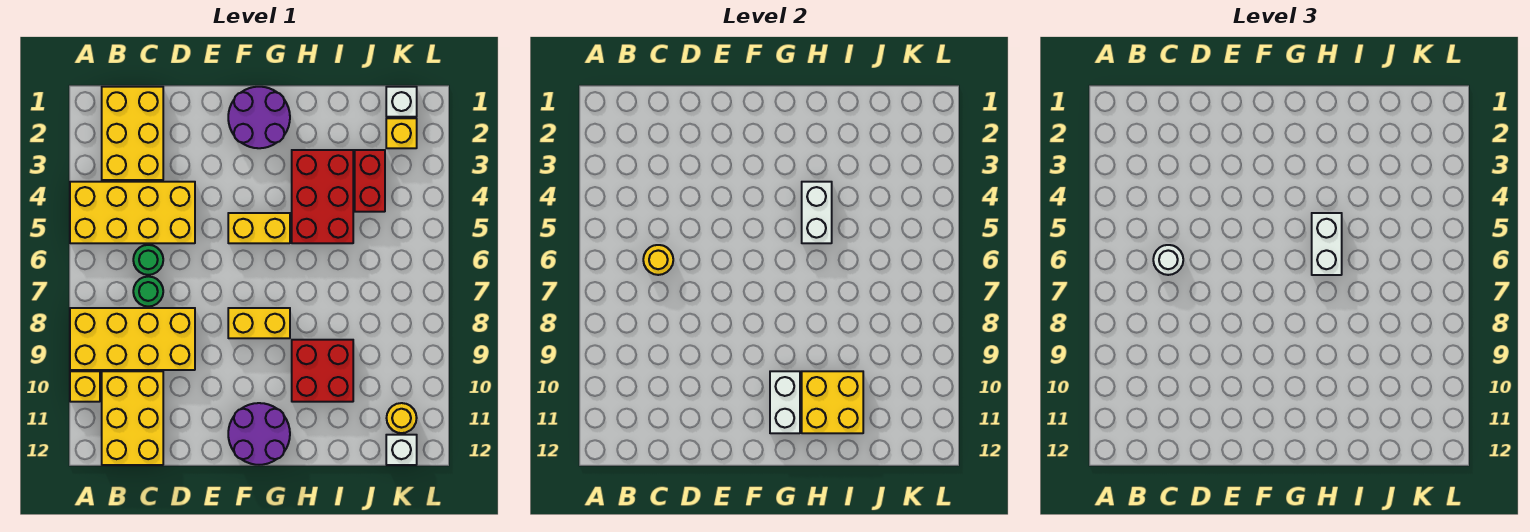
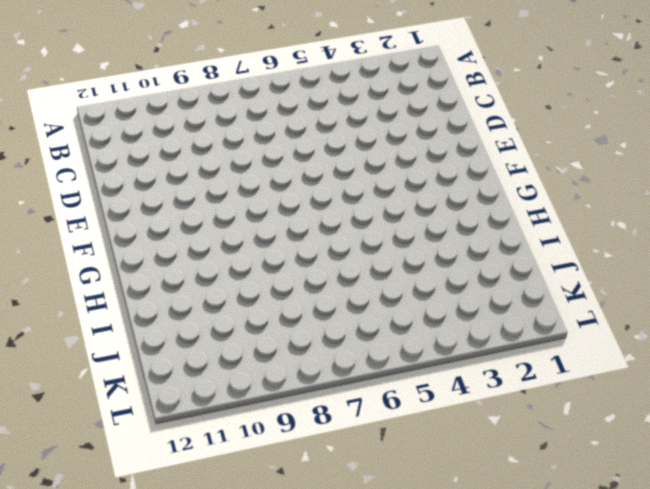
none -> yellow 2x4 brick [70,182,195,243]
none -> yellow 2x4 brick [70,308,195,370]
none -> yellow 1x1 brick [70,371,100,402]

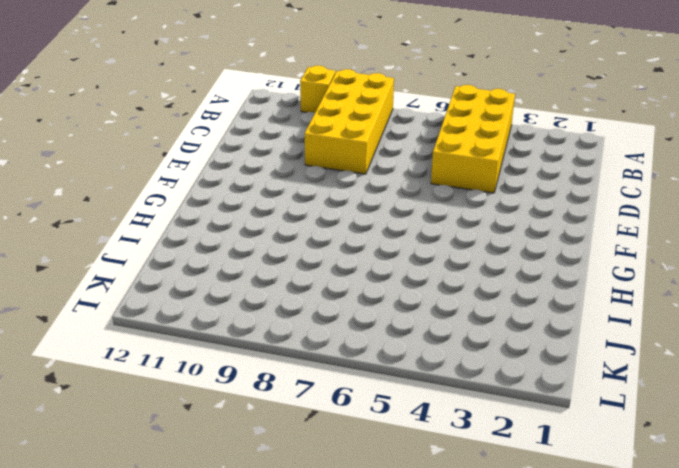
none -> yellow 2x3 brick [102,87,163,180]
none -> yellow 2x3 brick [102,371,163,465]
none -> green 1x1 round brick [133,245,163,275]

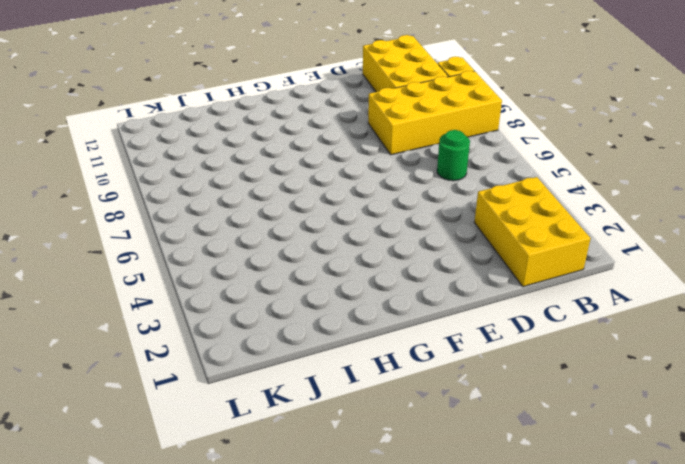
none -> yellow 2x4 brick [70,182,195,243]
none -> green 1x1 round brick [133,276,163,307]
none -> purple 2x2 round brick [228,87,290,148]

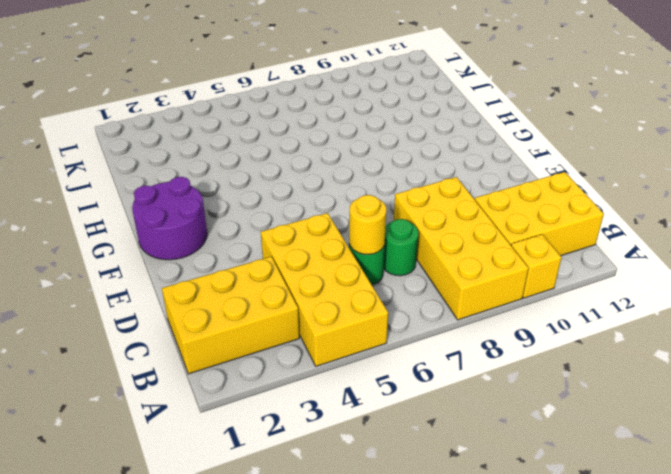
none -> yellow 1x2 brick [228,213,290,243]
none -> yellow 1x2 brick [228,308,290,338]
none -> purple 2x2 round brick [228,403,290,465]

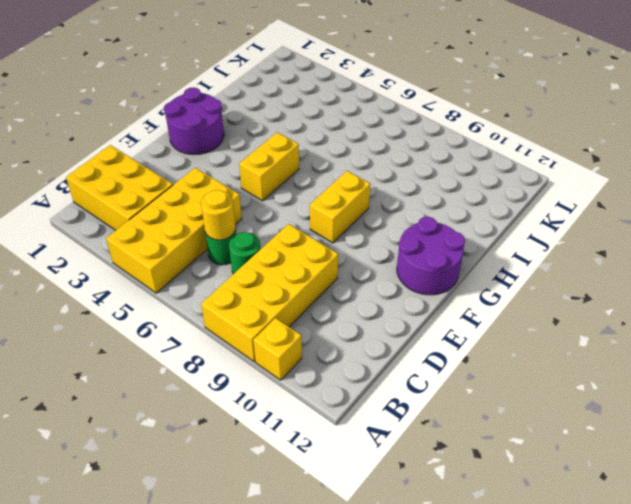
none -> yellow 2x3 brick [102,371,163,465]
none -> red 2x3 brick [292,150,353,243]
none -> red 2x2 brick [292,340,353,402]

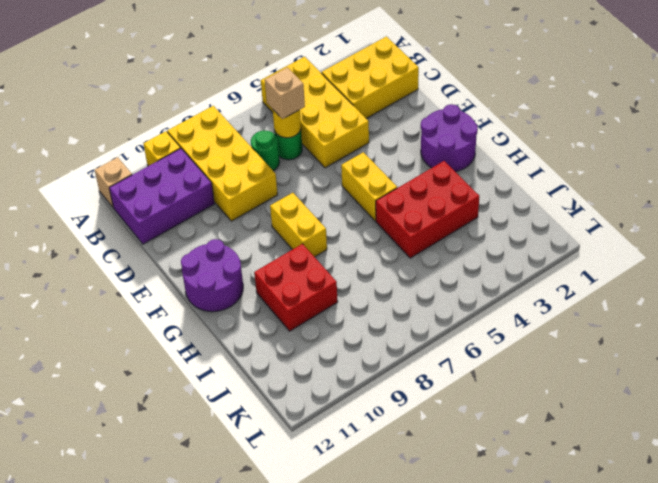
tan 1x1 brick [95,157,132,208] -> none
purple 2x3 brick [109,149,214,244] -> yellow 2x3 brick [102,371,163,465]
tan 1x1 brick [265,67,305,119] -> white 1x1 round brick [1153,245,1183,275]
none -> red 1x2 brick [355,150,385,212]
none -> white 1x1 brick [386,87,417,117]
none -> yellow 1x1 brick [386,118,417,148]

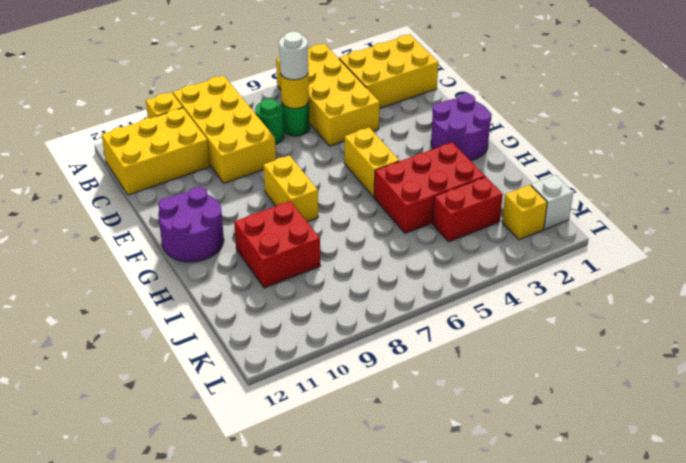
none -> yellow 1x1 round brick [387,403,417,433]
none -> white 1x1 brick [386,435,417,465]
none -> white 1x2 brick [770,371,800,433]

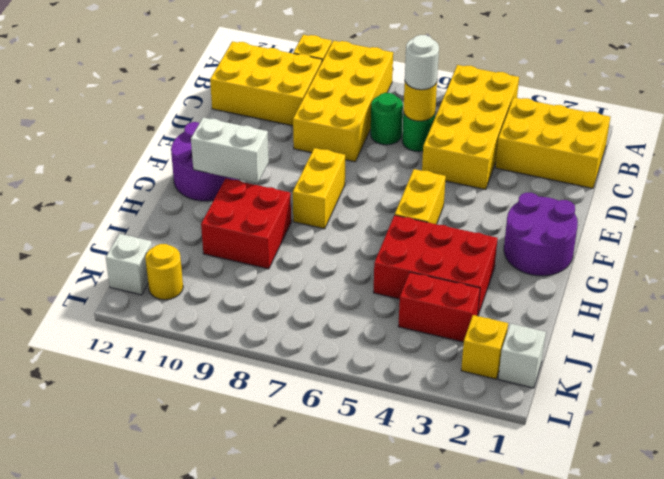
none -> white 1x2 brick [802,182,832,243]
none -> yellow 2x2 brick [802,371,863,433]
none -> white 1x2 brick [1312,213,1342,275]

